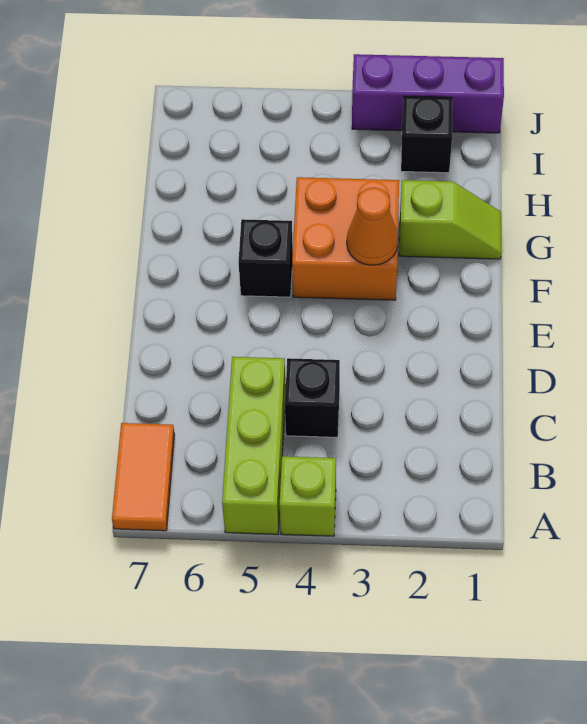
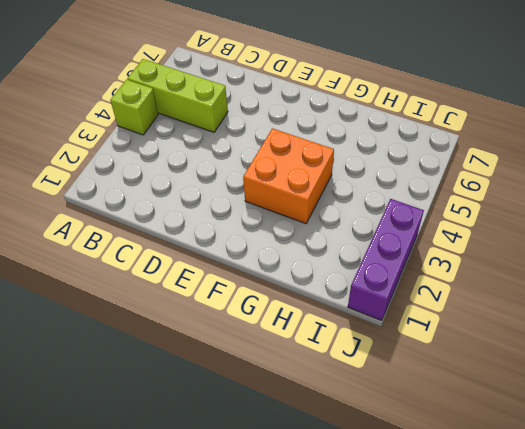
none -> orange 1x2 tile [112,423,175,531]
none -> black 1x1 brick [285,358,340,437]

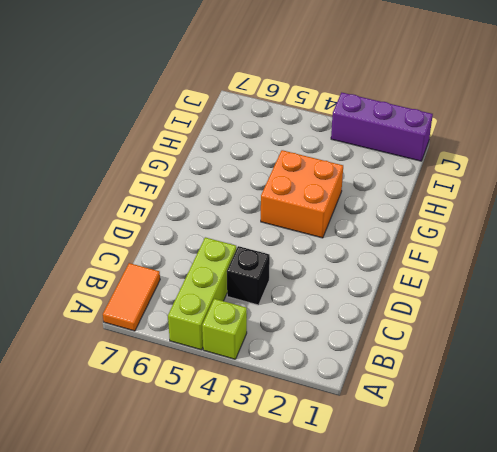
none -> black 1x1 brick [238,219,293,297]
none -> lime 1x2 slope [399,180,501,259]

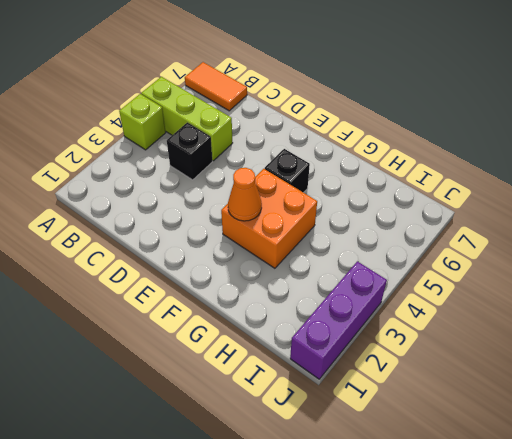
none -> lime 1x2 slope [399,180,501,259]
none -> black 1x1 brick [401,96,452,173]

